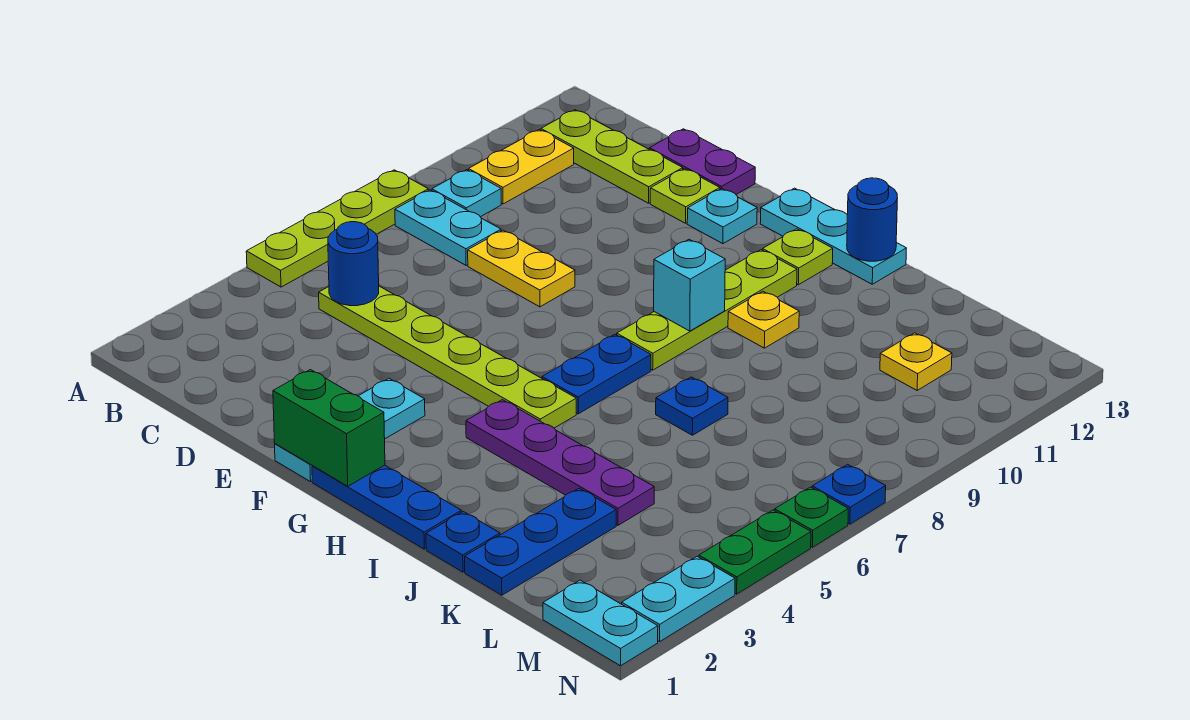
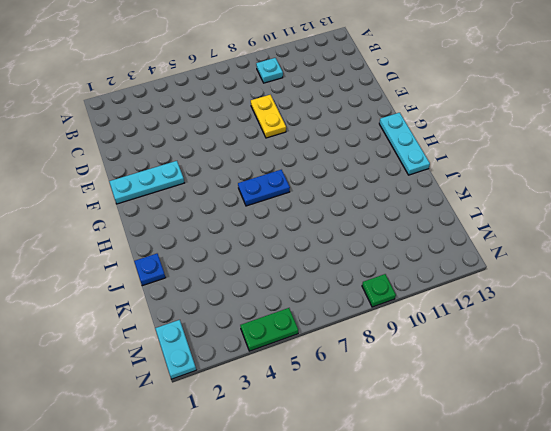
green 1x1 plate [362,274,396,307] -> green 1x1 plate moved to [775,487,848,547]
none -> lime 1x4 plate [246,170,428,287]
none -> cyan 1x2 plate [395,190,501,265]
none -> yellow 1x2 plate [469,130,574,204]
none -> lime 1x3 plate [541,110,683,203]

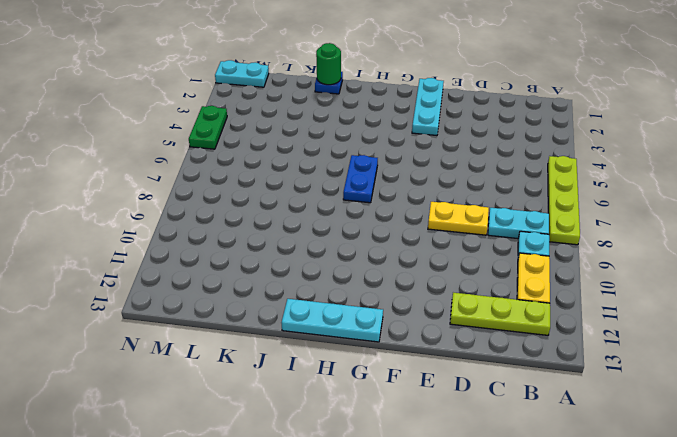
green 1x1 round brick [316,43,341,85] -> none
none -> lime 1x6 plate [319,286,576,428]
none -> purple 1x2 plate [649,129,755,194]
none -> lime 1x1 plate [650,169,720,223]
none -> cyan 1x1 plate [687,189,757,244]

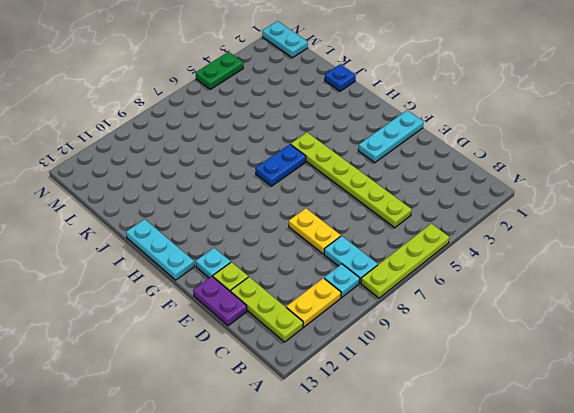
none -> blue 1x3 plate [312,465,461,549]
none -> purple 1x4 plate [466,400,654,525]
none -> lime 1x4 plate [617,250,797,370]
none -> lime 1x1 plate [763,229,833,285]

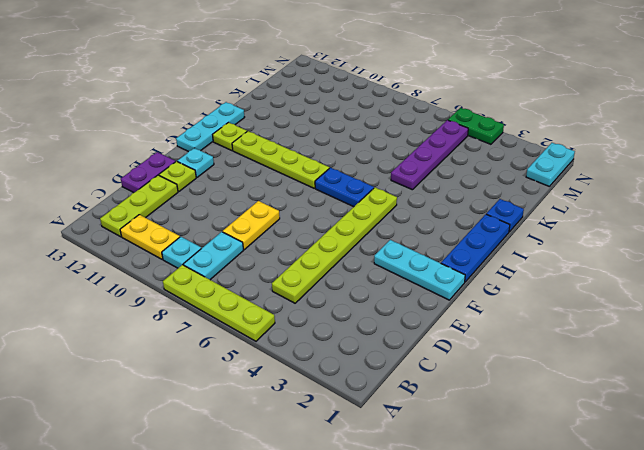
purple 1x4 plate [391,120,468,190] -> purple 1x4 plate moved to [466,400,654,525]
none -> yellow 1x1 plate [728,291,799,348]
none -> blue 1x1 plate [656,377,728,435]
none -> blue 1x3 plate [465,488,616,595]
none -> yellow 1x1 plate [880,333,952,390]

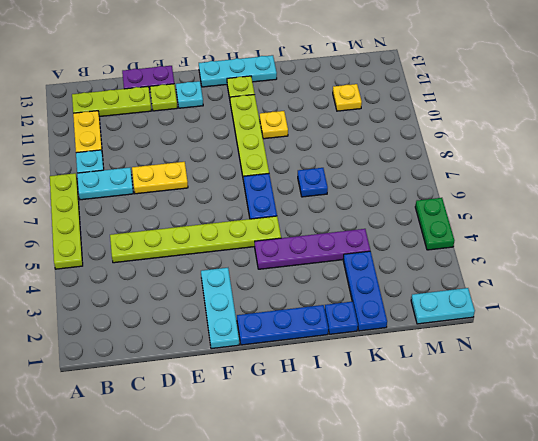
none -> cyan 1x2 plate [622,556,735,642]
none -> green 1x1 plate [775,487,848,547]
none -> blue 1x1 plate [812,464,886,524]
none -> blue 1x1 round brick [328,222,379,306]

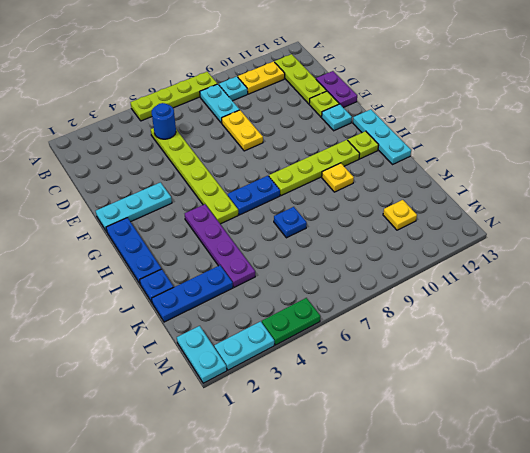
none -> green 1x1 plate [775,487,848,547]
none -> blue 1x1 plate [812,464,886,524]
none -> green 1x2 brick [273,370,385,486]
none -> cyan 1x1 brick [654,240,725,331]

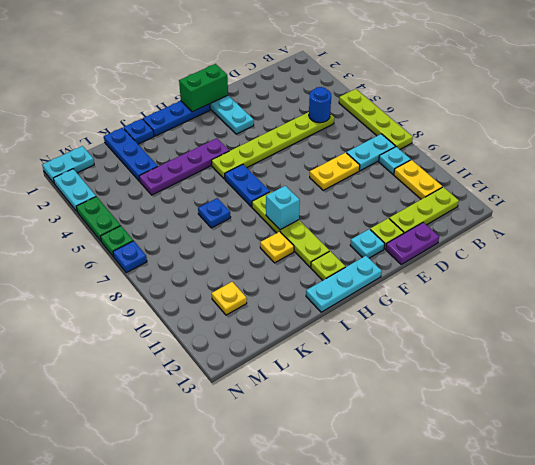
none -> blue 1x1 round brick [847,178,897,261]

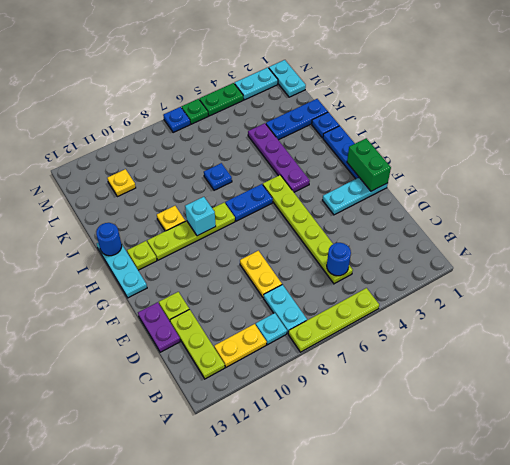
none -> cyan 1x1 plate [687,189,757,244]

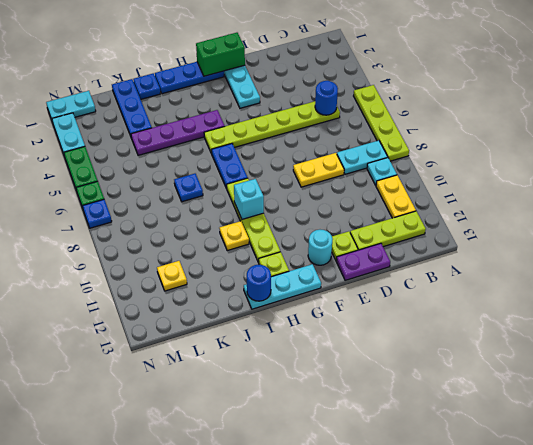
cyan 1x1 round brick [308,230,332,265] -> cyan 1x1 plate [687,189,757,244]

